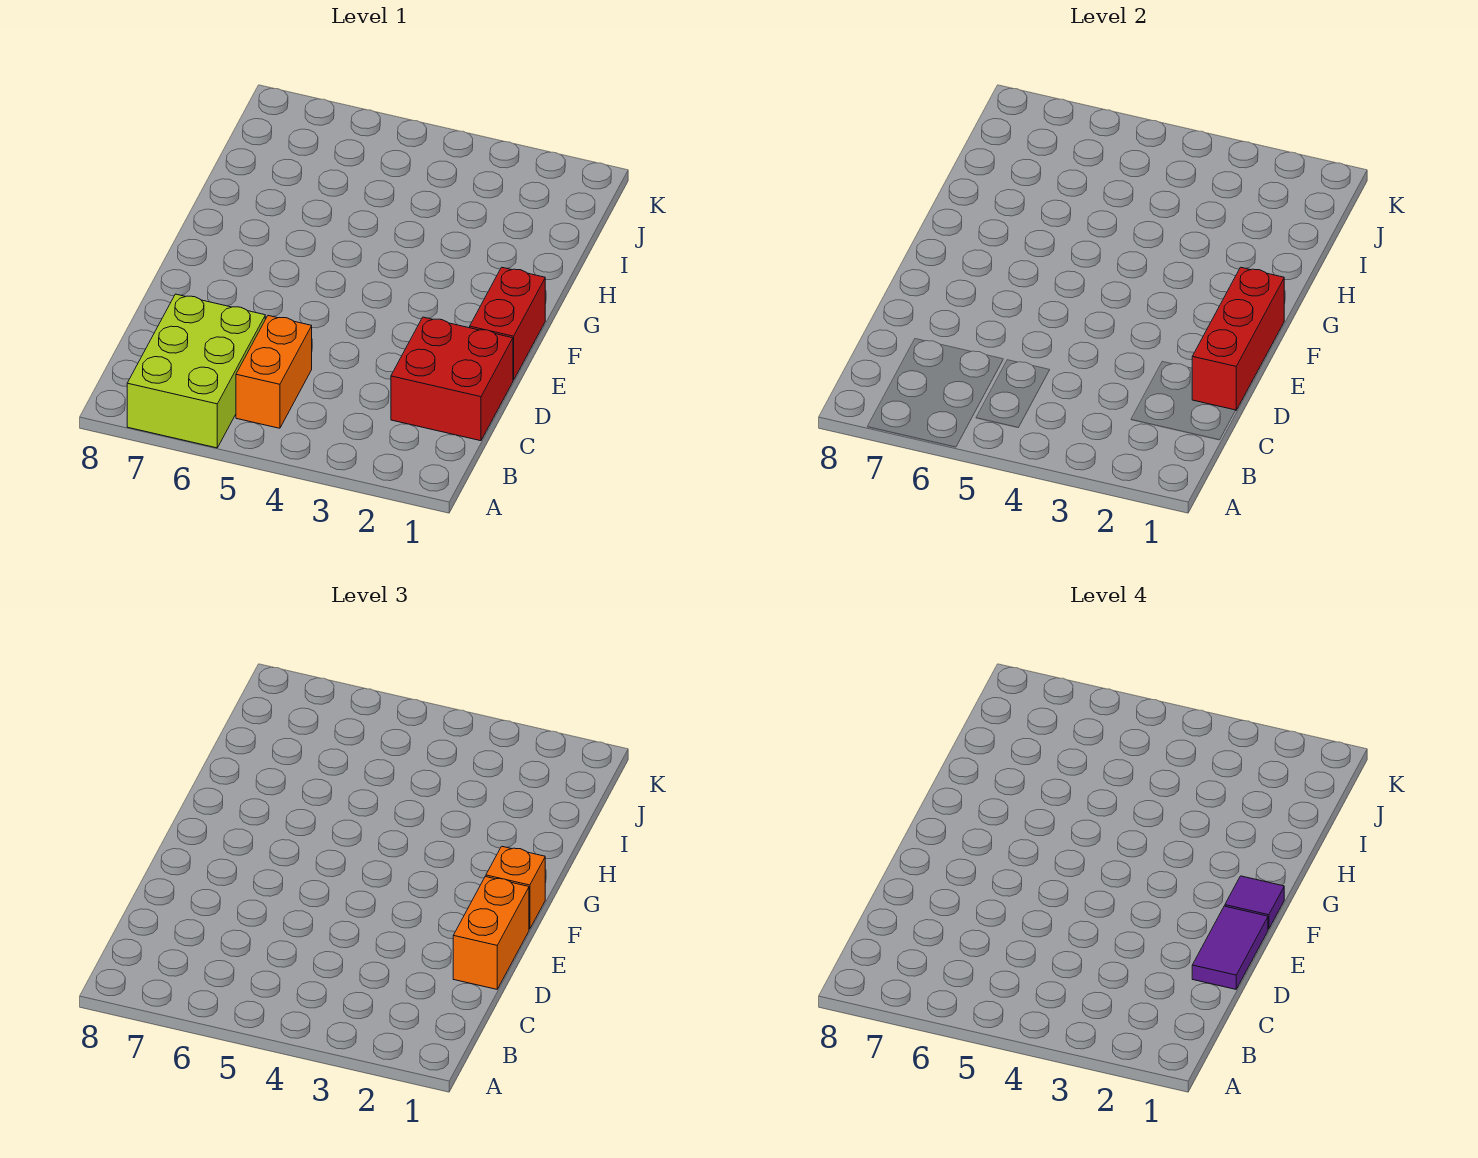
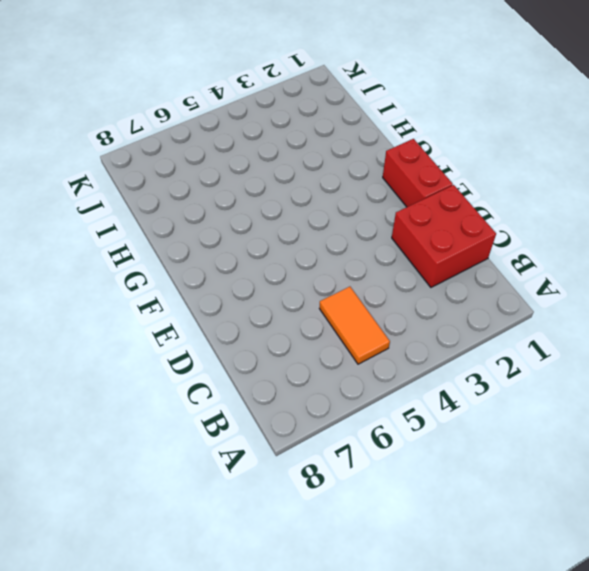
orange 1x2 tile [320,287,390,364] -> orange 1x2 brick [236,316,312,428]
none -> lime 2x3 brick [127,294,265,448]
none -> red 1x3 brick [1192,267,1284,410]

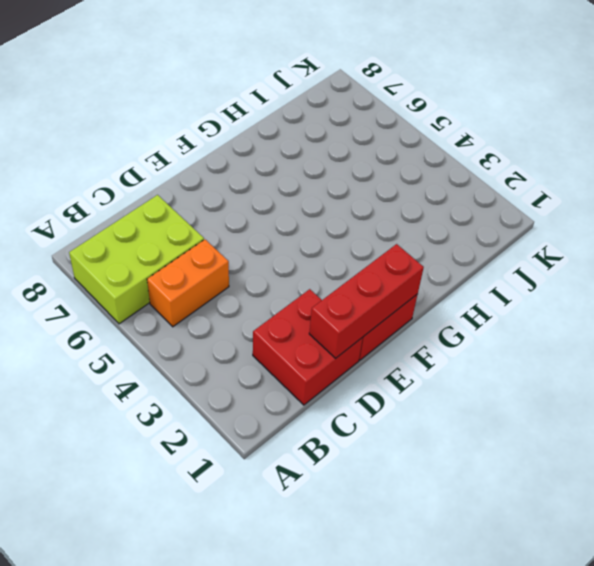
none -> orange 1x2 brick [453,877,529,989]
none -> orange 1x1 brick [486,846,545,929]

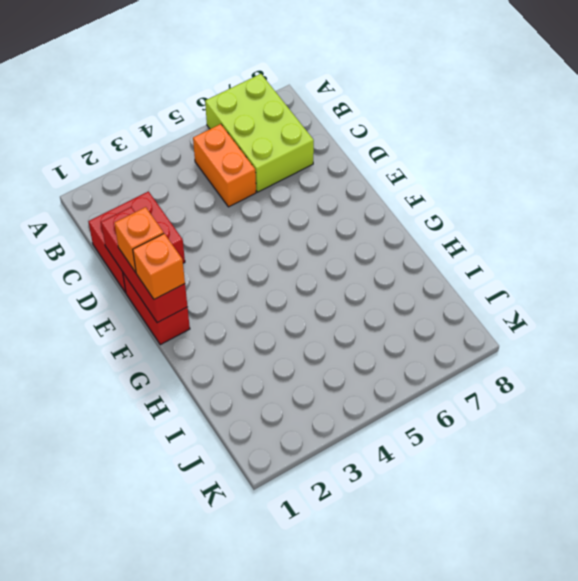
orange 1x1 brick [114,207,164,272] -> orange 1x2 brick [453,877,529,989]
none -> purple 1x2 tile [1192,906,1268,989]
none -> purple 1x1 tile [1225,876,1284,929]

